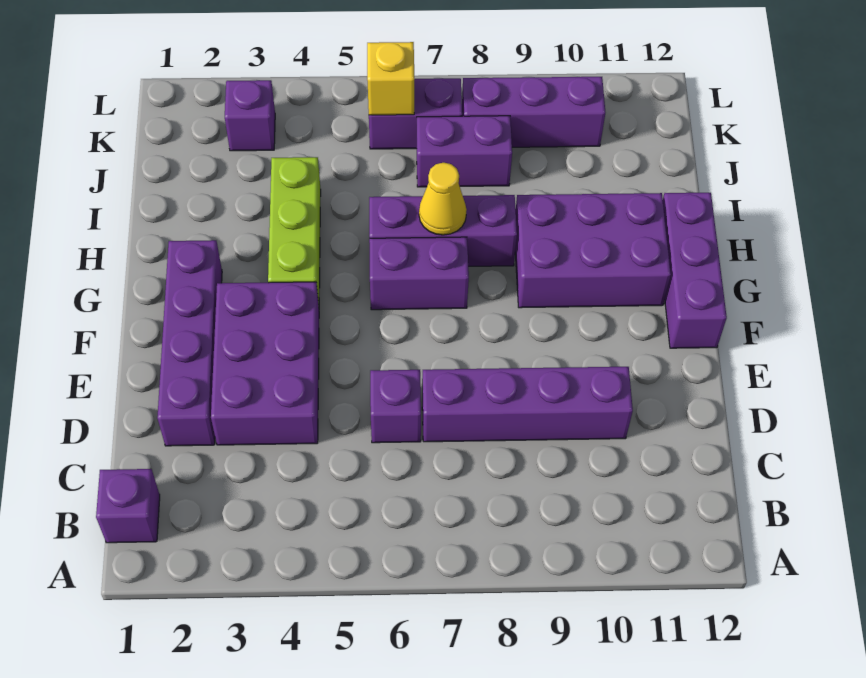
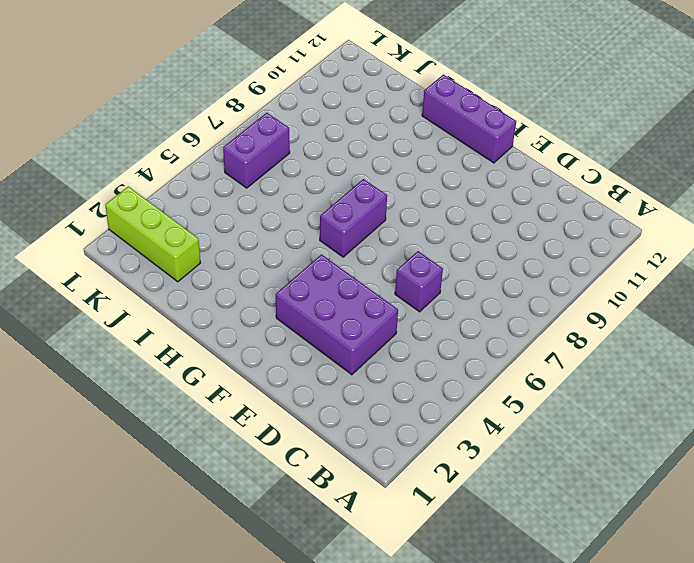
lime 1x3 brick [105,187,200,282] -> lime 1x3 brick moved to [268,157,321,304]
none -> purple 1x1 brick [96,469,160,543]
none -> purple 1x4 brick [157,240,222,446]
none -> purple 1x4 brick [422,367,633,442]

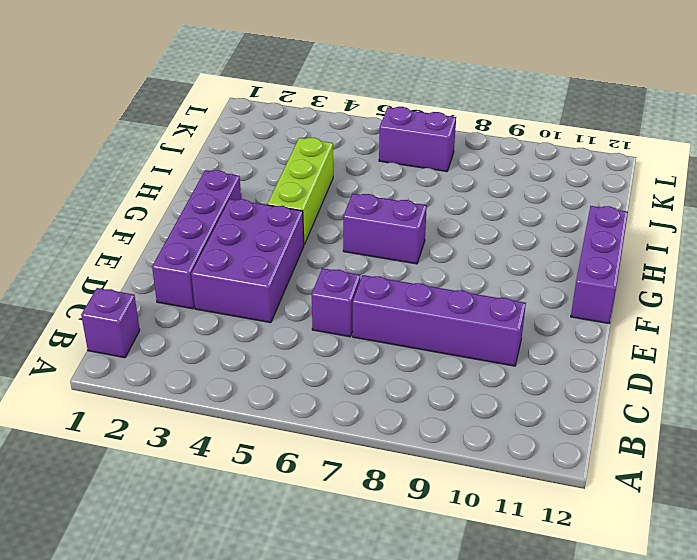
none -> purple 2x3 brick [515,193,671,308]
none -> purple 1x3 brick [369,195,517,266]
none -> purple 1x2 brick [417,116,512,187]

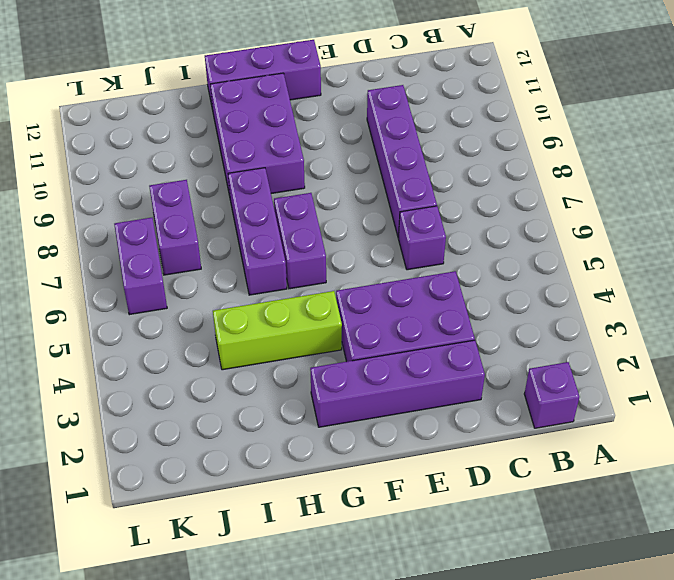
none -> purple 1x1 brick [225,80,275,151]
none -> purple 1x3 brick [462,77,605,147]
none -> yellow 1x1 cone [419,163,467,235]

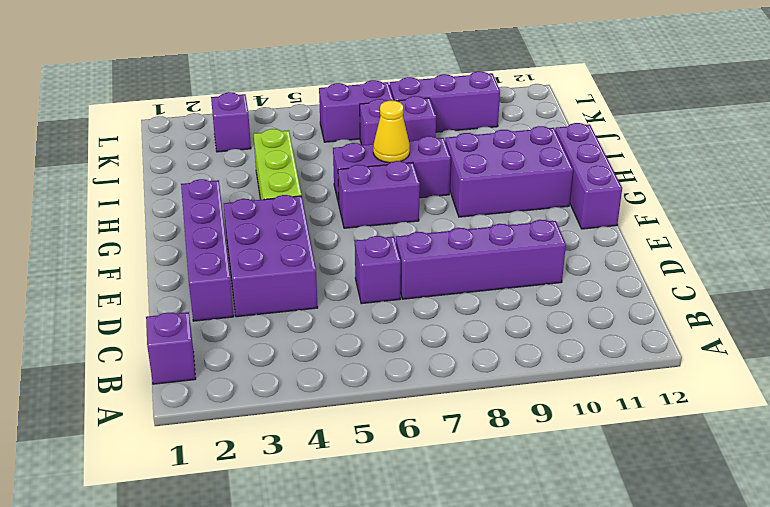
none -> yellow 1x1 brick [367,42,415,115]

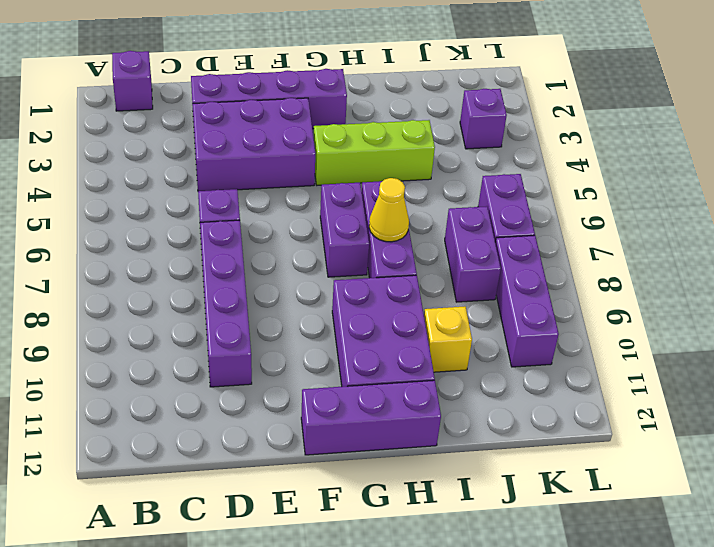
yellow 1x1 brick [424,306,472,372] -> yellow 1x1 brick moved to [367,42,415,115]

